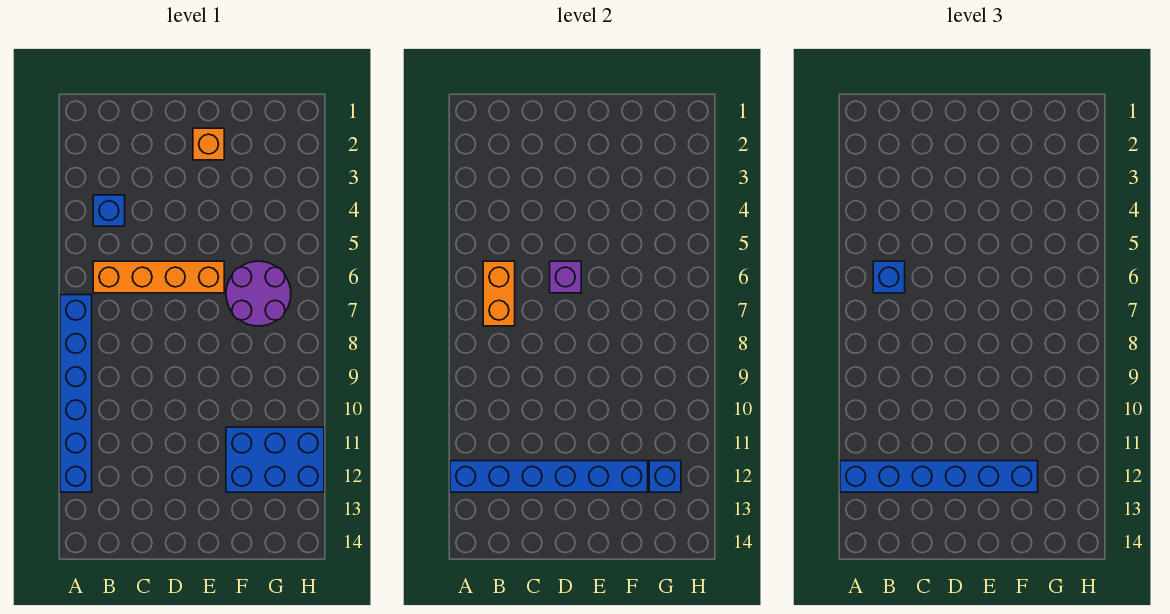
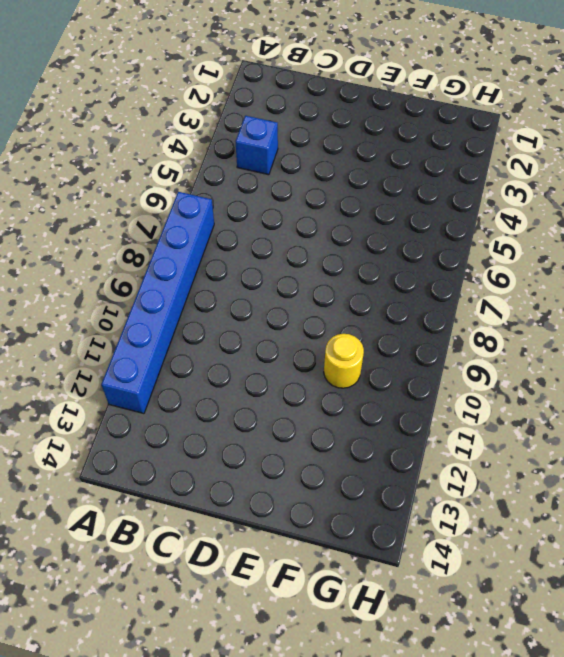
yellow 1x1 round brick [324,334,364,388] -> none
none -> orange 1x4 brick [93,261,224,293]
none -> orange 1x1 brick [193,128,224,160]
none -> purple 2x2 round brick [226,261,291,326]

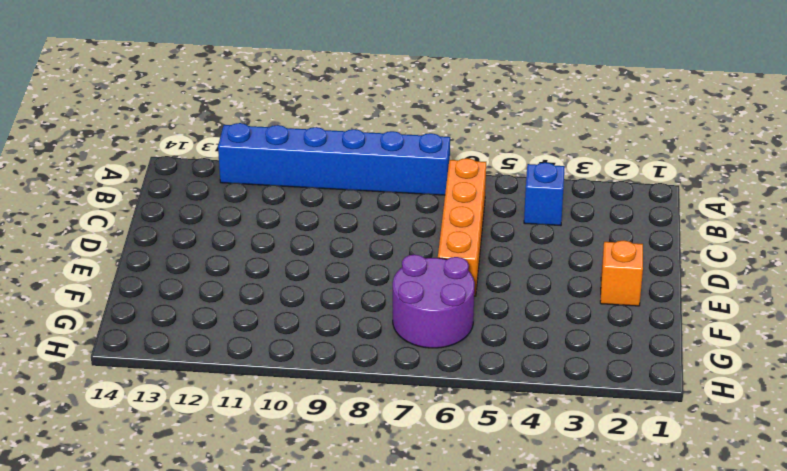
none -> blue 2x3 brick [226,427,324,492]
none -> blue 1x6 brick [450,461,648,492]
none -> orange 1x2 brick [483,261,515,326]

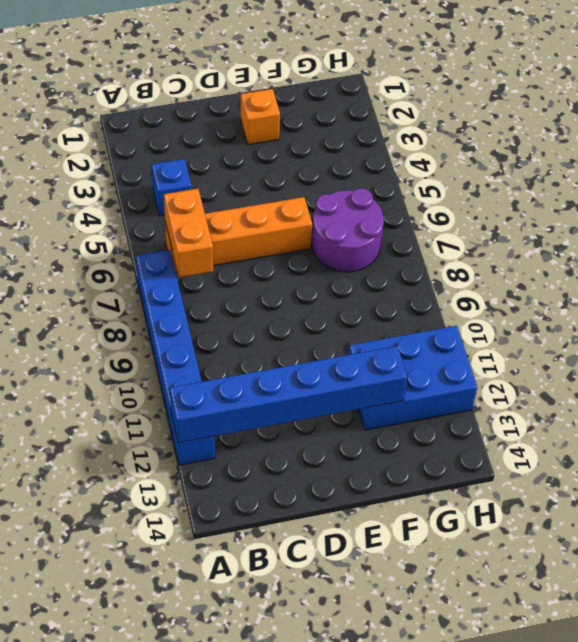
none -> purple 1x1 brick [550,261,581,293]
none -> blue 1x1 brick [649,461,681,492]
none -> blue 1x6 brick [840,461,1038,492]

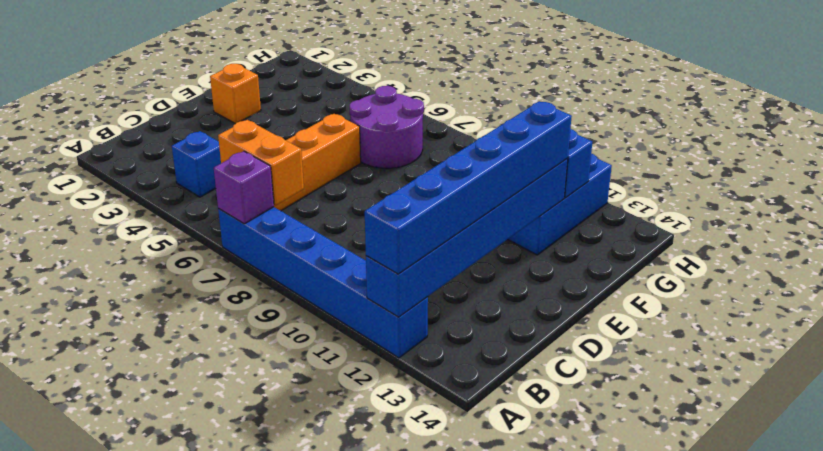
purple 1x1 brick [214,151,274,224] -> purple 1x1 brick moved to [550,261,581,293]
none -> blue 1x1 brick [873,261,905,293]

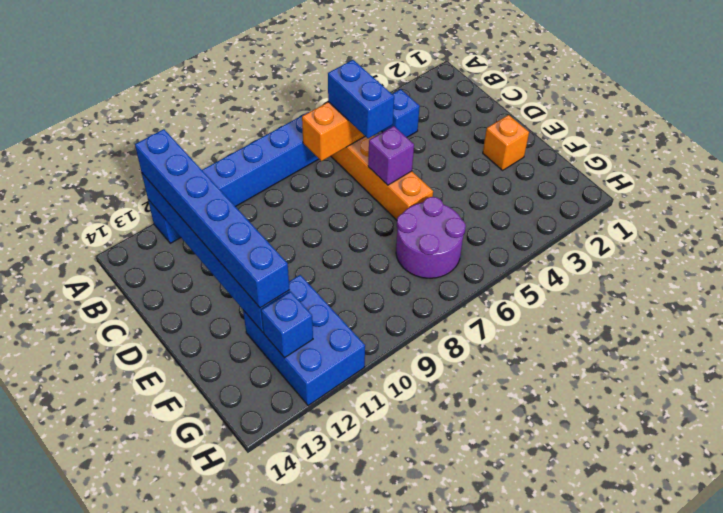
blue 1x2 brick [328,60,394,139] -> blue 1x1 brick [873,261,905,293]

